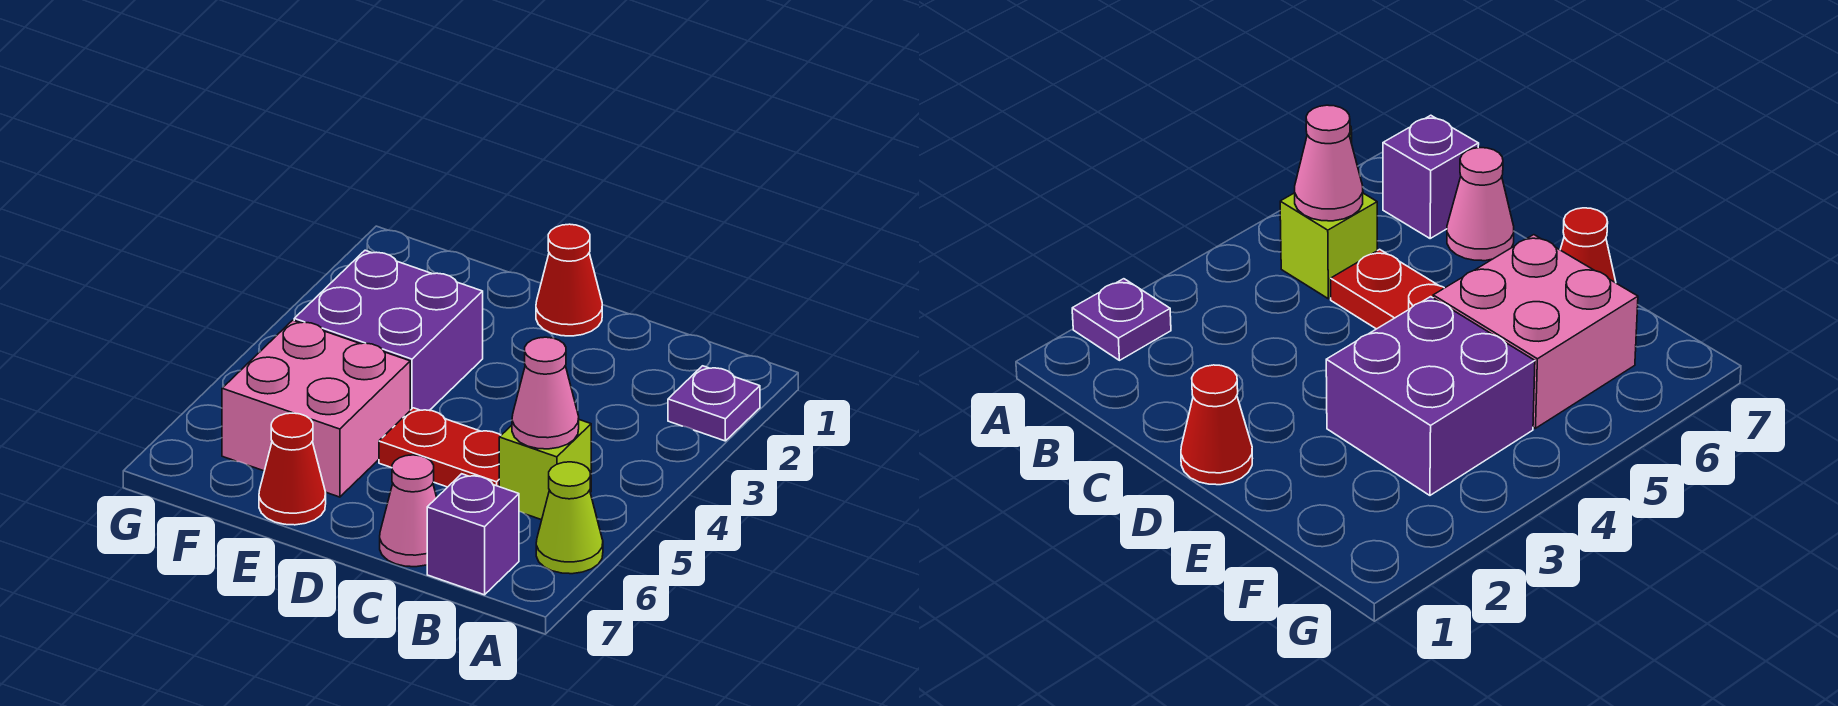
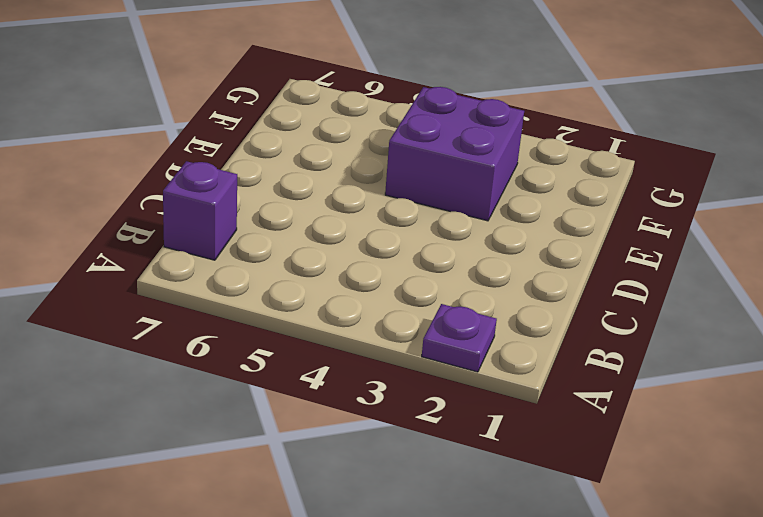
none -> lime 1x1 cone [536,462,603,574]
none -> lime 1x1 brick [499,420,591,520]

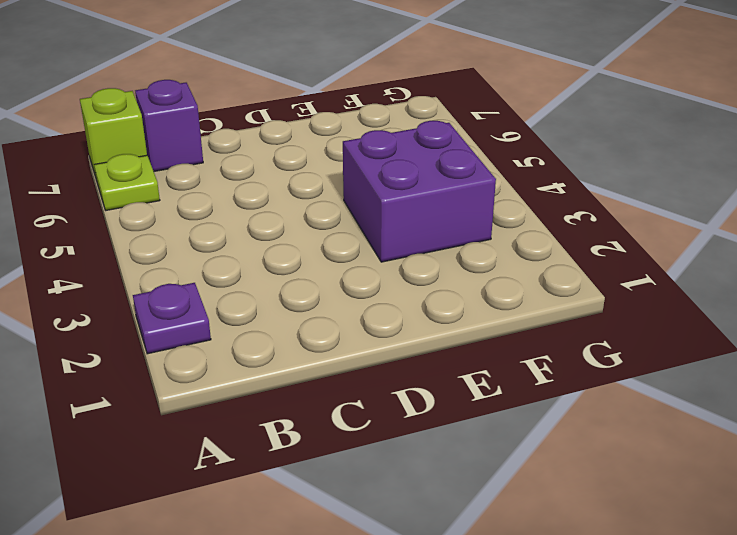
lime 1x1 plate [94,154,160,210] -> lime 1x1 cone [536,462,603,574]
lime 1x1 brick [80,88,147,177] -> lime 1x1 brick moved to [499,420,591,520]
none -> red 1x2 plate [379,408,501,487]
none -> pink 1x1 cone [380,455,437,567]

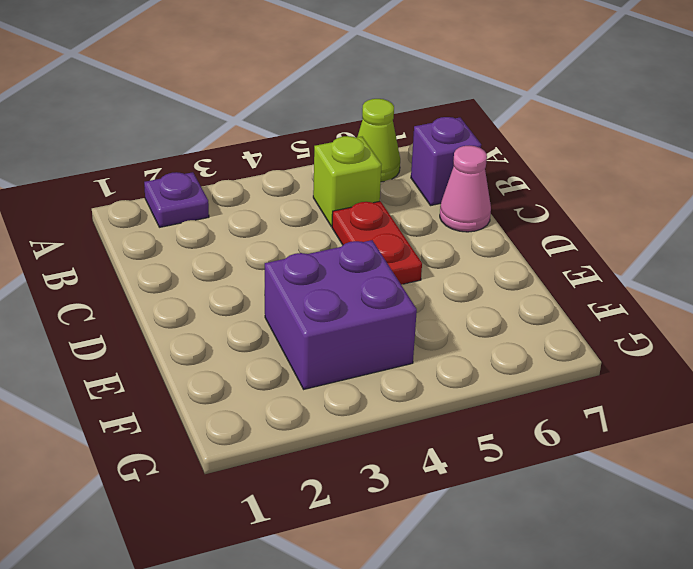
none -> red 1x1 cone [536,224,602,336]
none -> pink 2x2 brick [222,320,410,497]

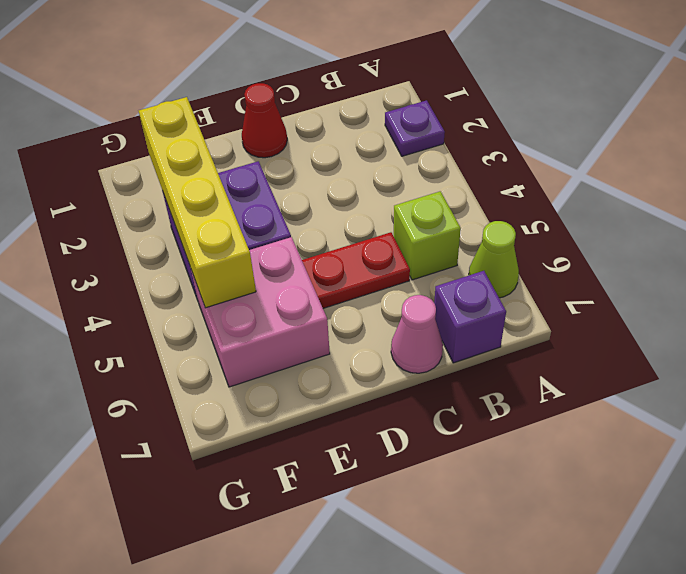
yellow 1x4 brick [139,97,256,308] -> none
none -> red 1x1 cone [259,413,326,525]
none -> pink 1x1 cone [512,337,579,449]

